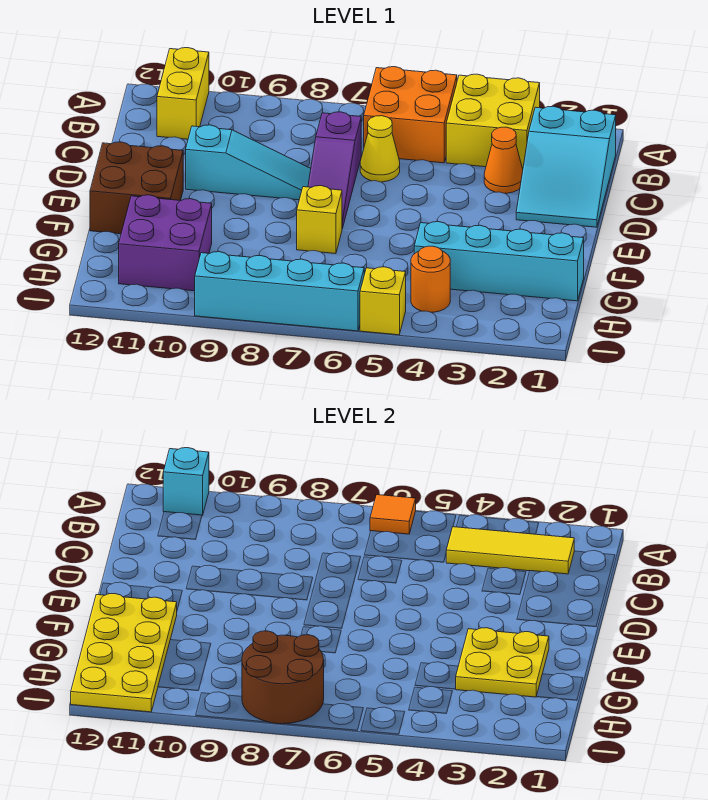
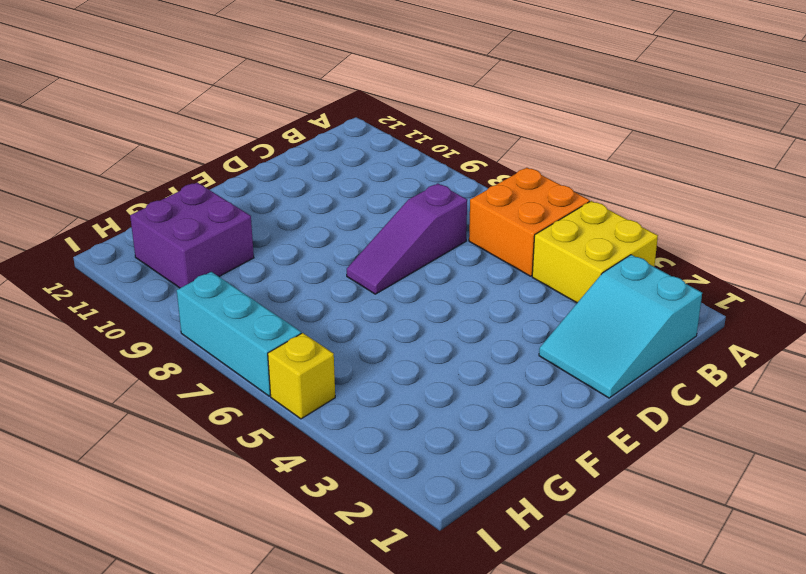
cyan 1x3 brick [177,272,301,396] -> cyan 1x4 brick [195,252,364,331]
none -> yellow 1x2 brick [157,48,209,139]
none -> orange 1x1 cone [484,127,523,193]
none -> yellow 1x1 cone [360,116,400,182]

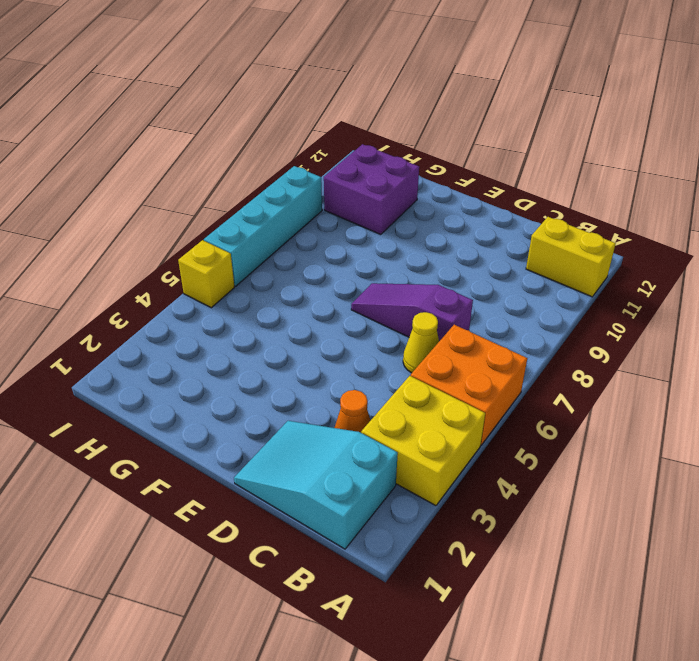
none -> cyan 1x3 slope [186,125,311,200]
none -> brown 2x2 brick [90,142,183,234]
none -> yellow 1x1 brick [297,186,342,254]

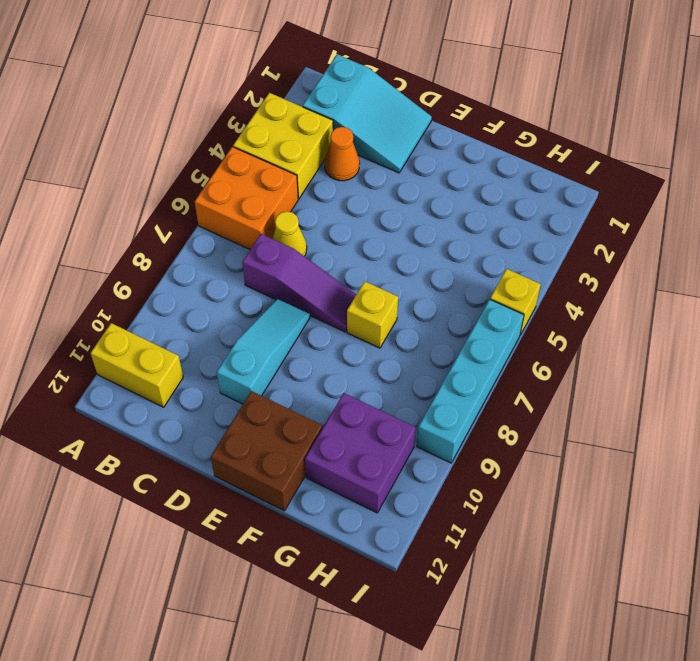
none -> cyan 1x4 brick [414,222,584,301]
none -> orange 1x1 round brick [411,246,450,312]
none -> orange 1x1 tile [370,495,416,534]

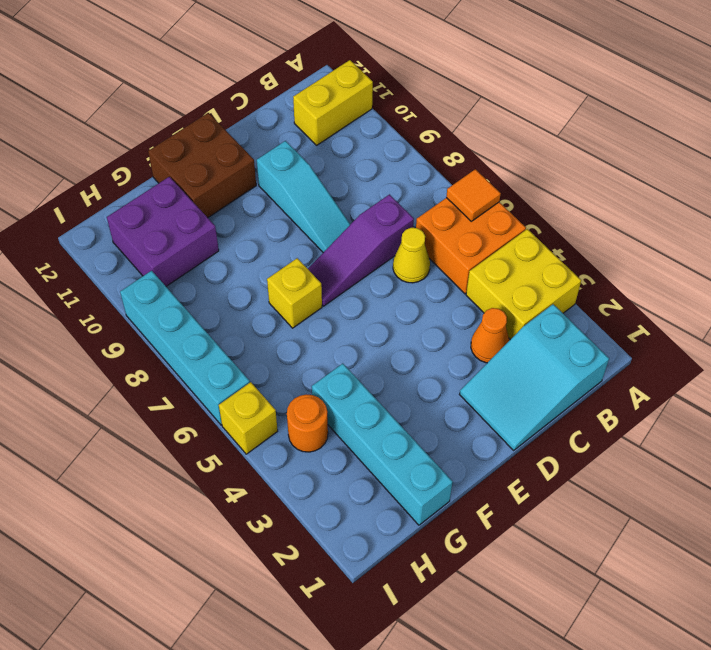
none -> cyan 1x1 brick [163,448,209,515]
none -> yellow 1x3 tile [446,527,574,574]
none -> yellow 2x2 plate [456,628,549,697]

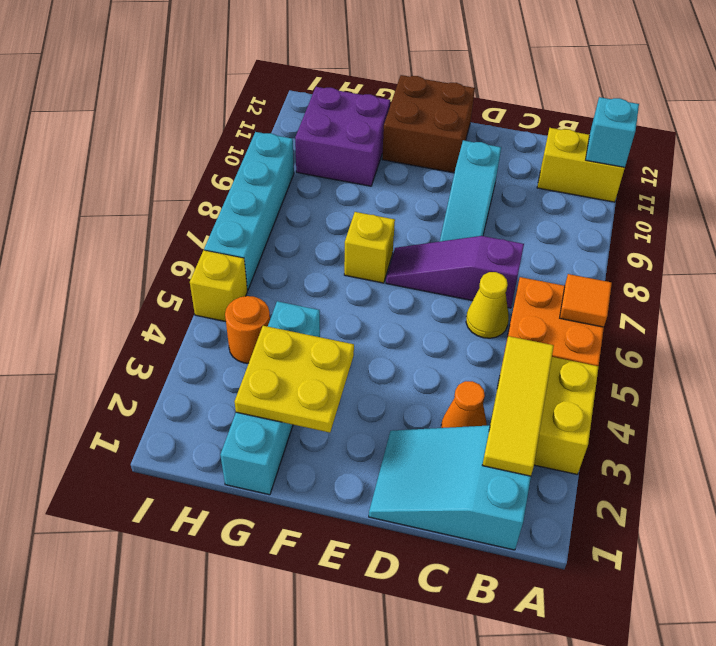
none -> yellow 2x4 plate [71,594,177,712]
none -> brown 2x2 round brick [242,631,324,724]

